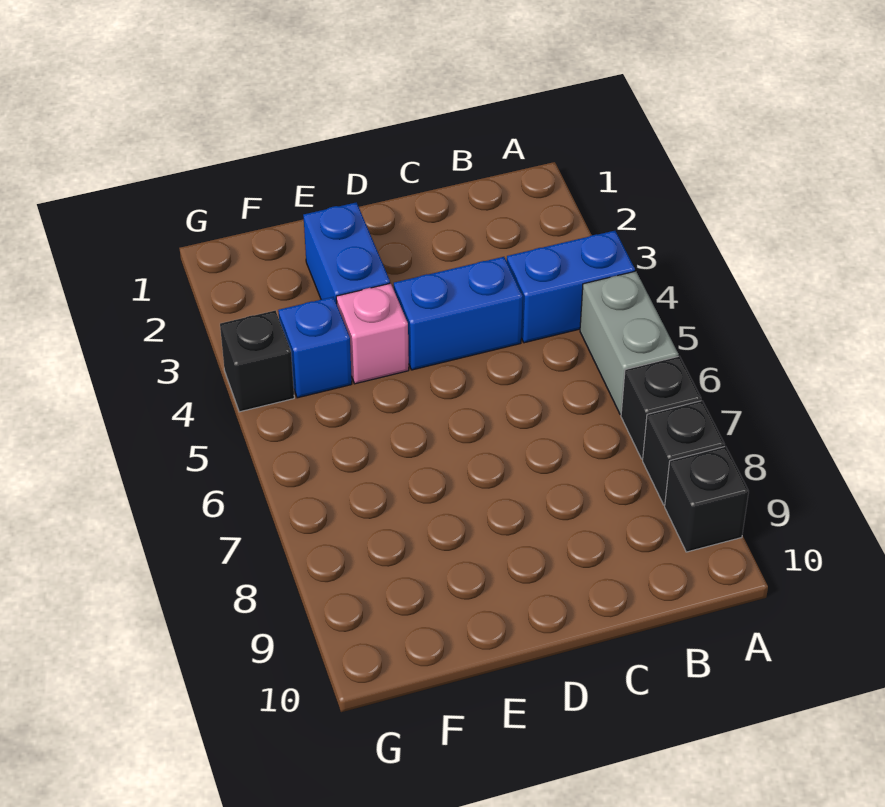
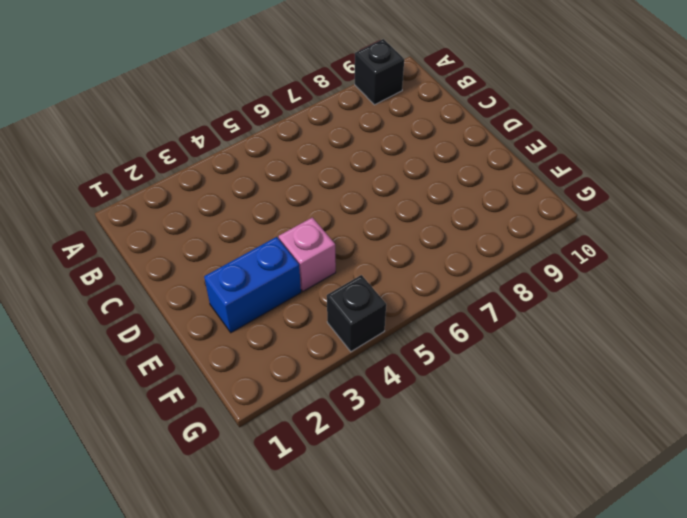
none -> blue 1x2 brick [507,231,635,343]
none -> grey 1x2 brick [580,271,679,414]

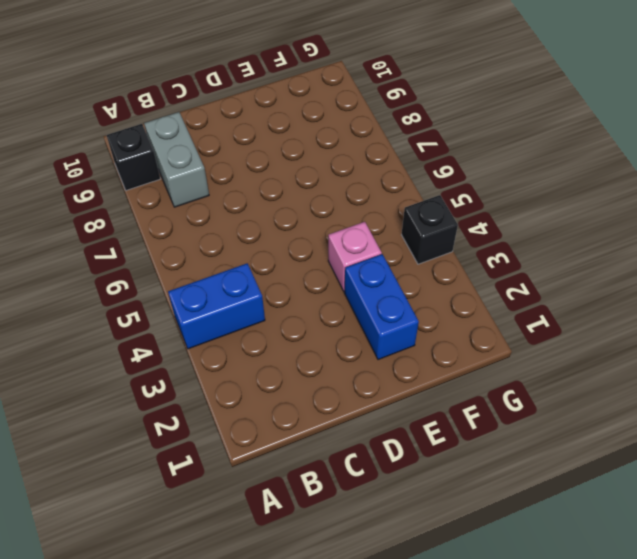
grey 1x2 brick [144,112,209,207] -> grey 1x2 brick moved to [580,271,679,414]
none -> black 1x1 brick [621,356,701,459]
none -> black 1x1 brick [643,401,725,505]

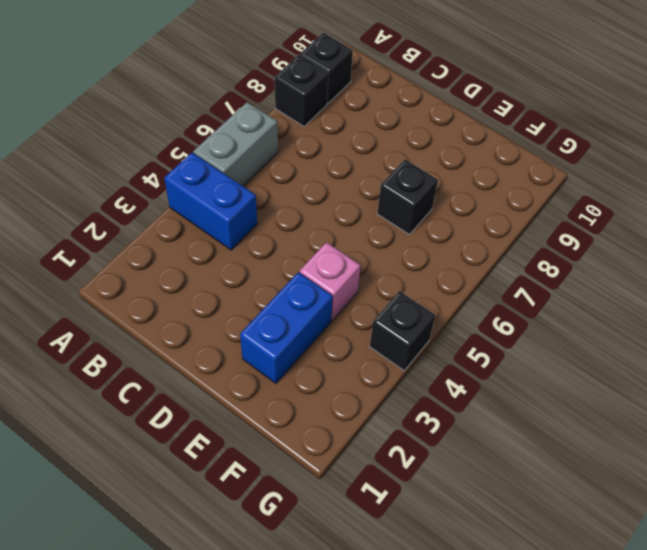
black 1x1 brick [377,160,438,234] -> black 1x1 brick moved to [621,356,701,459]
none -> blue 1x2 brick [394,257,523,370]
none -> blue 1x1 brick [278,297,352,398]

